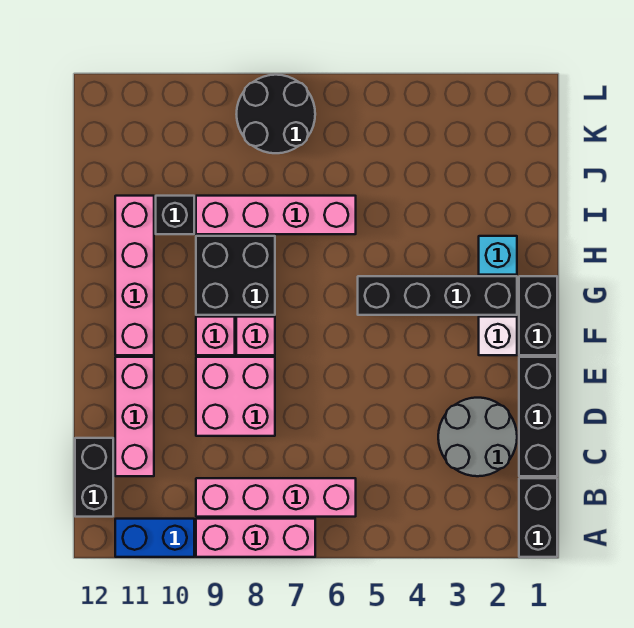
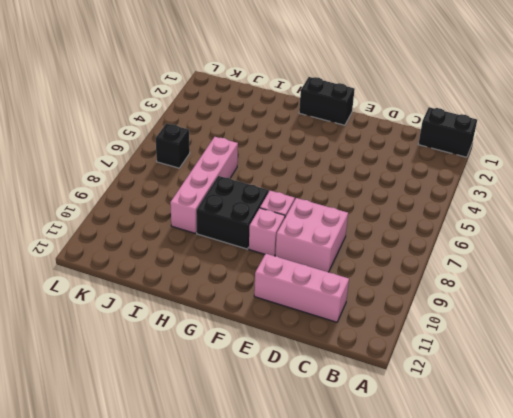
black 1x1 brick [156,123,190,168] -> black 1x1 brick moved to [156,196,194,234]
none -> pink 1x3 brick [196,519,315,557]
none -> blue 1x2 brick [115,519,194,557]
none -> pink 1x4 brick [196,478,356,517]

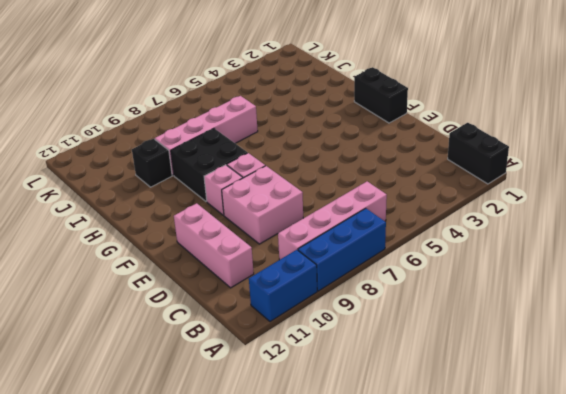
blue 1x3 brick [298,208,386,291] -> pink 1x3 brick [196,519,315,557]
none -> black 1x2 brick [75,438,113,517]
none -> black 1x3 brick [519,357,557,476]
none -> grey 2x2 round brick [438,398,517,476]

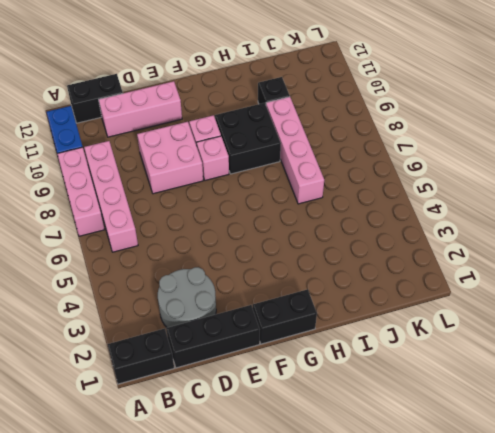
none -> white 1x1 brick [479,317,517,355]
none -> pink 1x4 brick [115,196,154,355]
none -> black 1x4 brick [358,276,517,315]

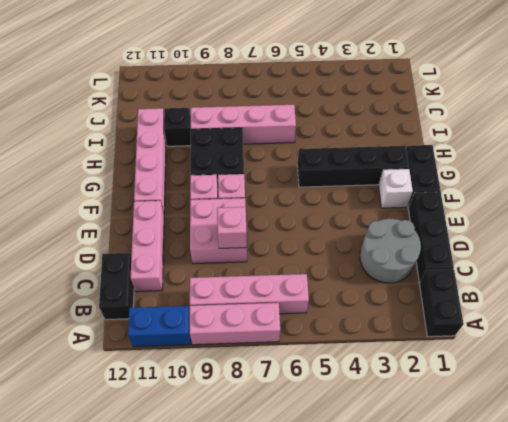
pink 1x1 brick [217,207,247,248] -> none
none -> cyan 1x1 brick [479,236,517,275]
none -> black 2x2 round brick [237,75,315,153]

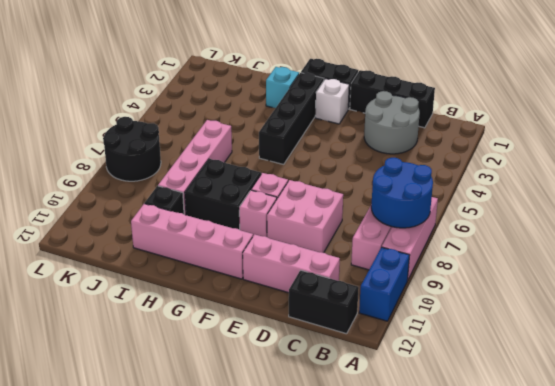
blue 2x2 round brick [371,158,433,228] -> none
none -> black 1x2 brick [519,478,557,557]

